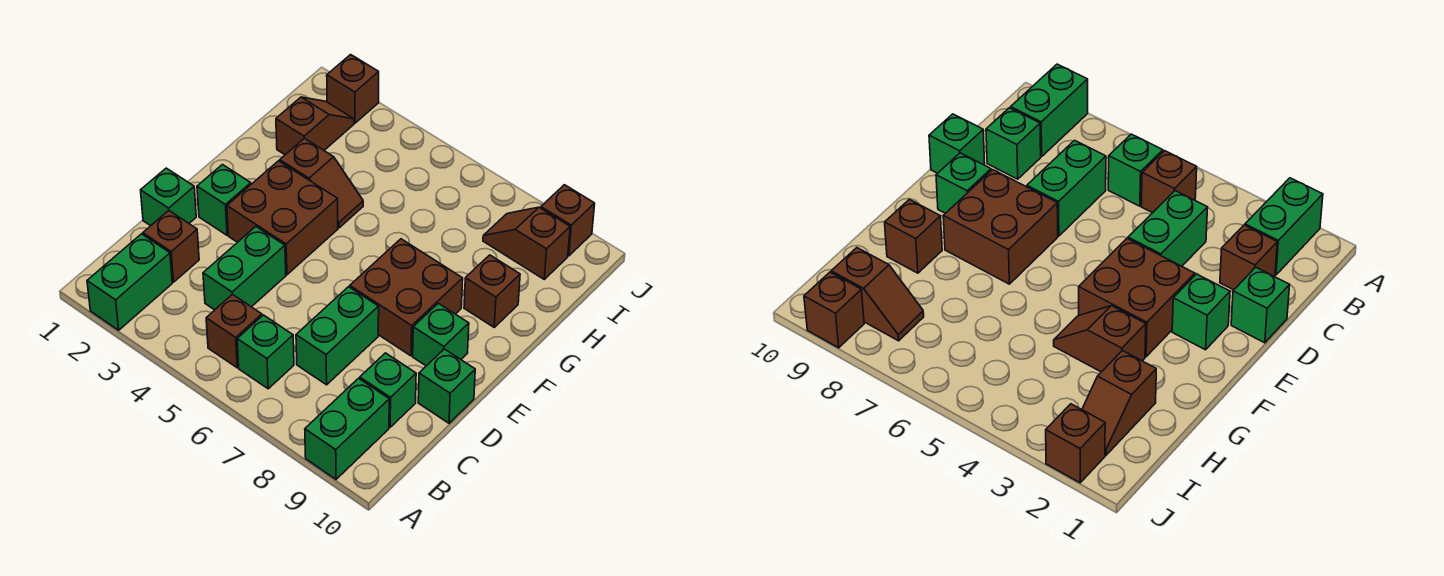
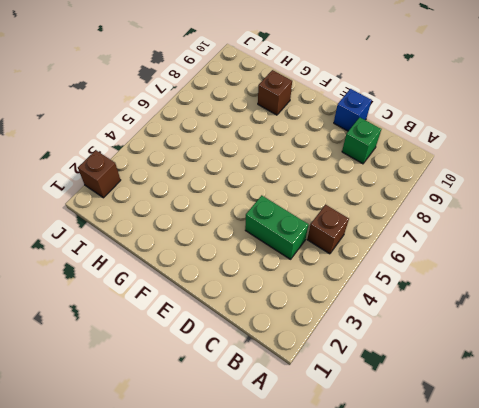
blue 1x1 brick [334,89,371,131] -> green 1x1 brick [418,349,475,423]
none -> green 1x2 brick [87,234,172,330]
none -> green 1x2 brick [305,378,389,479]
none -> green 1x1 brick [237,315,294,389]

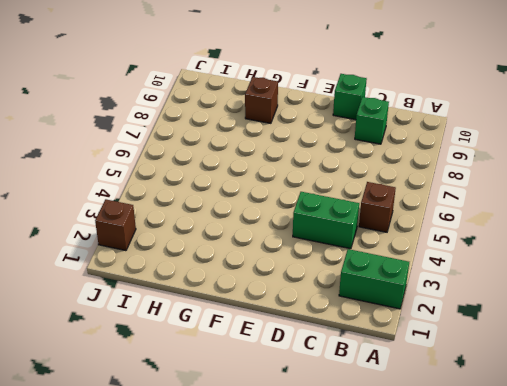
none -> green 1x2 brick [305,378,389,479]
none -> green 1x1 brick [237,315,294,389]
none -> brown 1x1 brick [143,211,199,282]

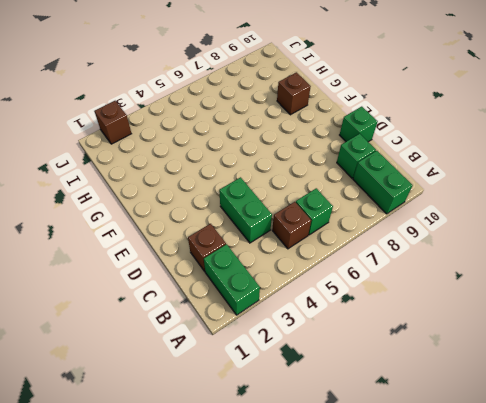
none -> green 1x2 brick [296,287,379,385]
none -> green 1x1 brick [141,168,196,226]
none -> green 1x1 brick [197,165,251,235]

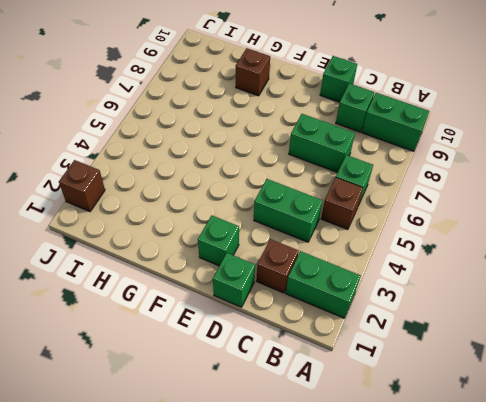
none -> brown 2x2 brick [227,161,338,275]
none -> brown 2x2 brick [350,239,463,356]
none -> green 1x1 brick [413,303,469,366]

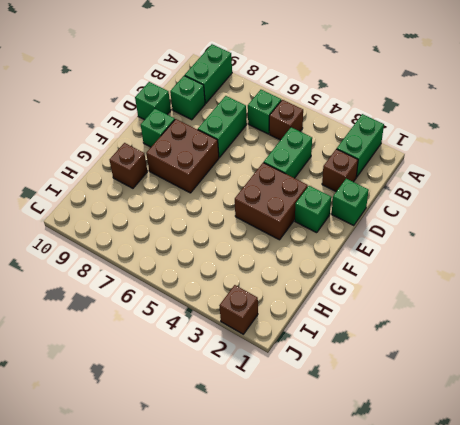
none -> brown 1x2 slope [280,138,363,228]
none -> brown 1x2 slope [276,97,354,155]
none -> brown 1x2 slope [483,207,570,279]

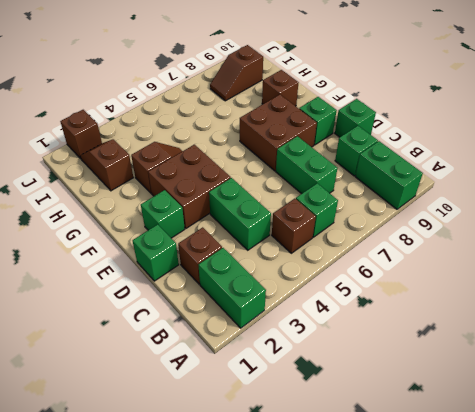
none -> brown 1x1 brick [541,185,595,256]

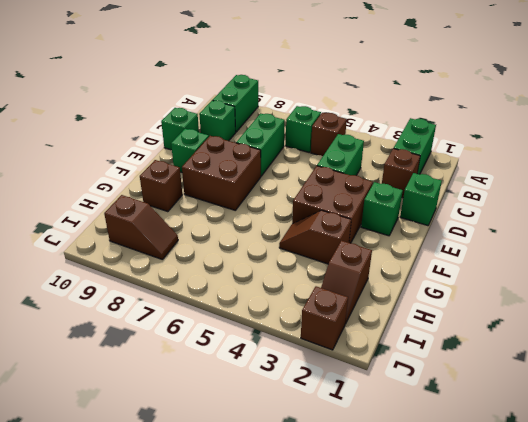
none -> brown 1x1 brick [541,185,595,256]

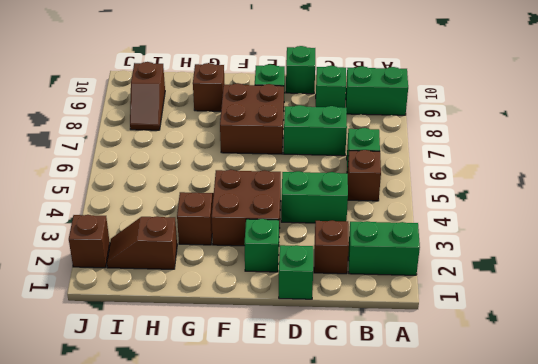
none -> brown 1x1 brick [541,185,595,256]

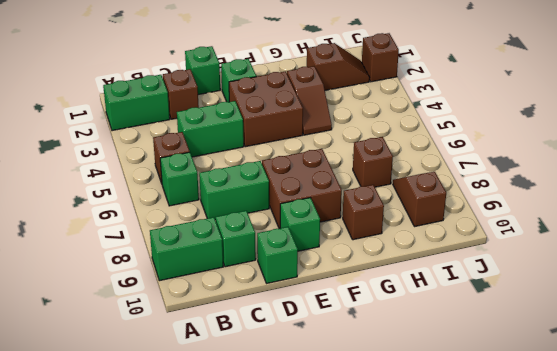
brown 1x1 brick [353,137,393,187] -> brown 1x1 brick moved to [541,185,595,256]

